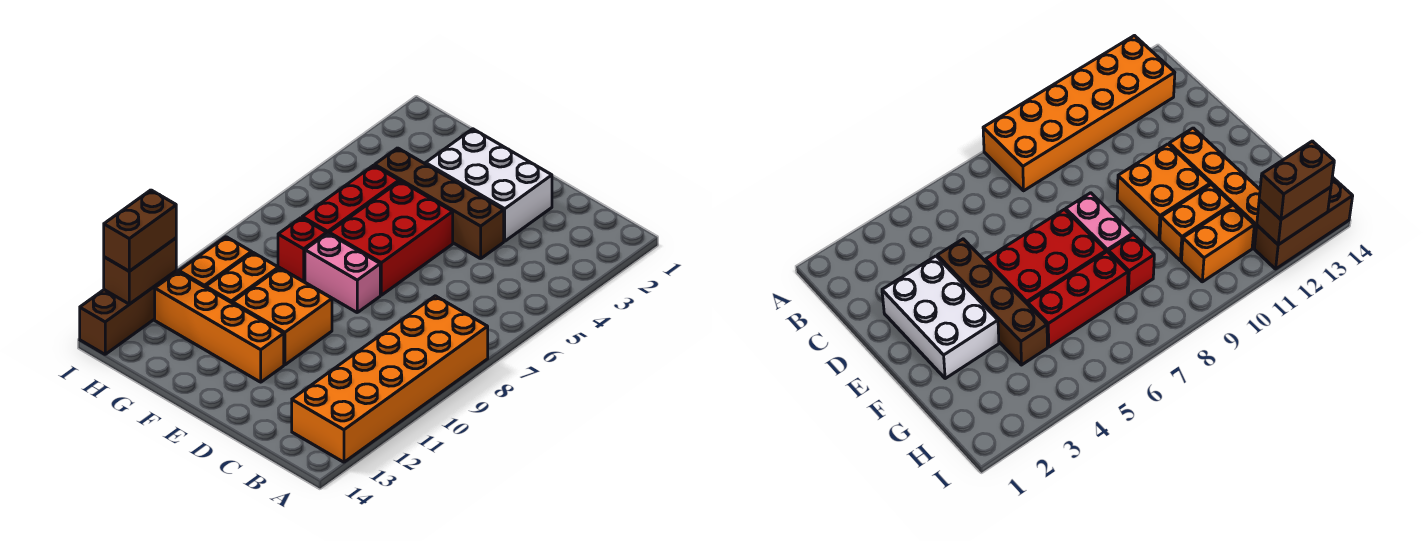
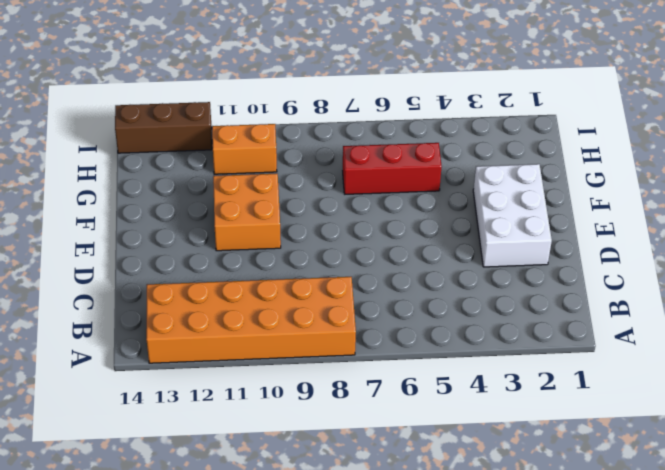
none -> brown 1x4 brick [375,148,504,259]
none -> red 2x3 brick [329,181,453,295]
none -> pink 1x2 brick [305,233,380,312]

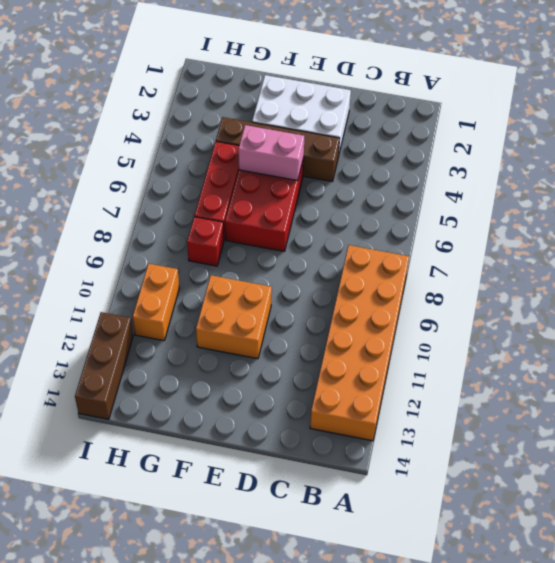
pink 1x2 brick [238,125,304,181] -> pink 1x2 brick moved to [305,233,380,312]
none -> orange 1x4 brick [155,272,284,382]
none -> orange 1x2 brick [206,253,278,303]
none -> brown 1x2 brick [104,238,176,304]

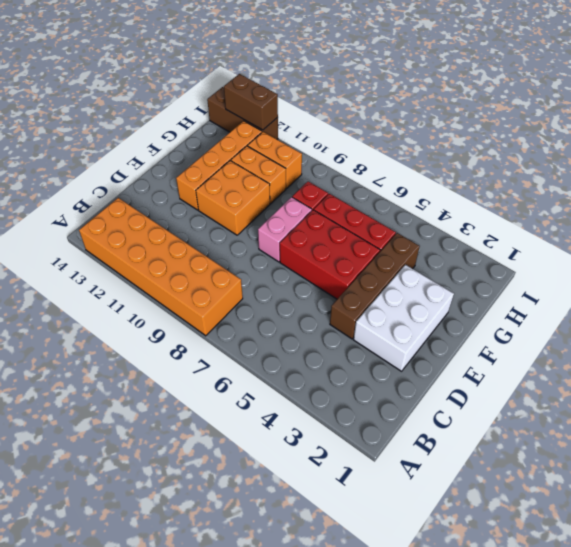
none -> brown 1x2 brick [104,190,176,271]

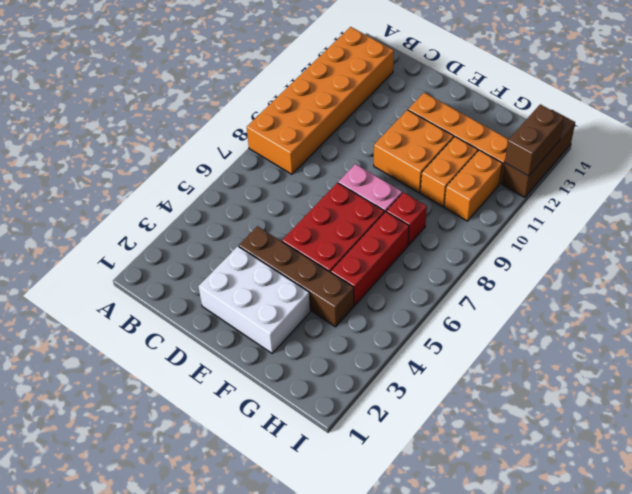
none -> brown 1x2 brick [104,190,176,271]

